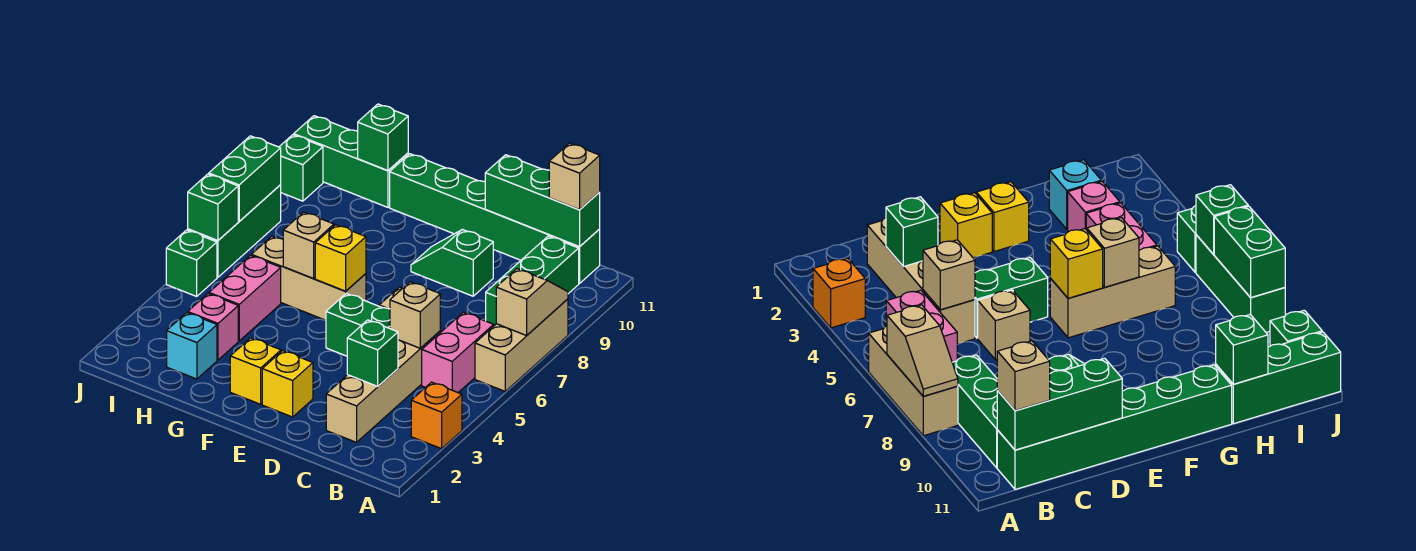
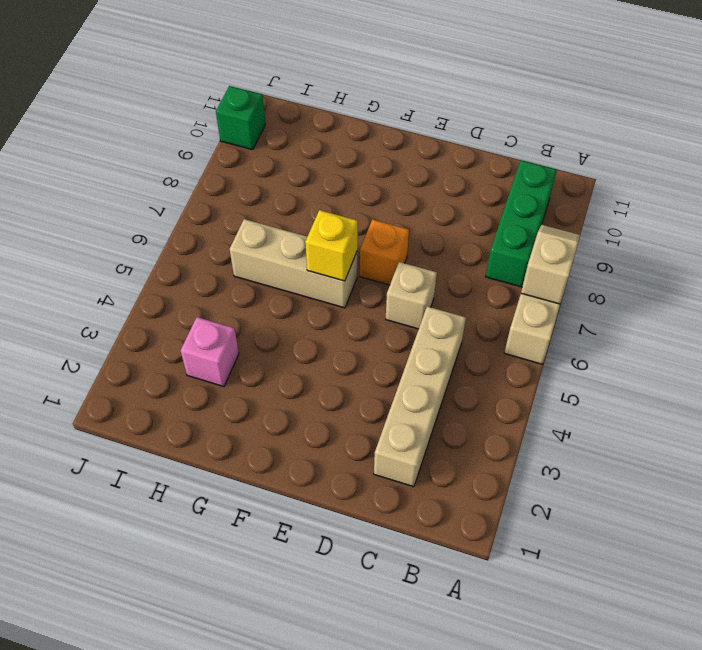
orange 1x1 brick [360,220,409,285] -> orange 1x1 brick moved to [411,382,462,449]
none -> pink 1x2 brick [422,312,494,392]
none -> green 1x6 brick [390,154,600,284]
none -> green 1x2 brick [326,293,390,356]

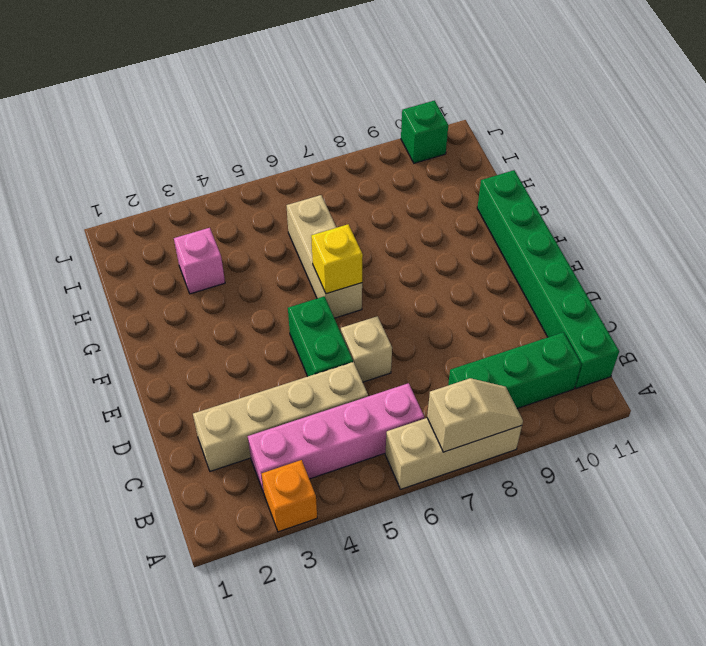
pink 1x4 brick [248,383,424,493] -> pink 1x2 brick [422,312,494,392]
none -> green 1x2 slope [411,229,493,296]
none -> yellow 1x1 brick [262,351,313,417]
none -> yellow 1x1 brick [230,338,281,404]

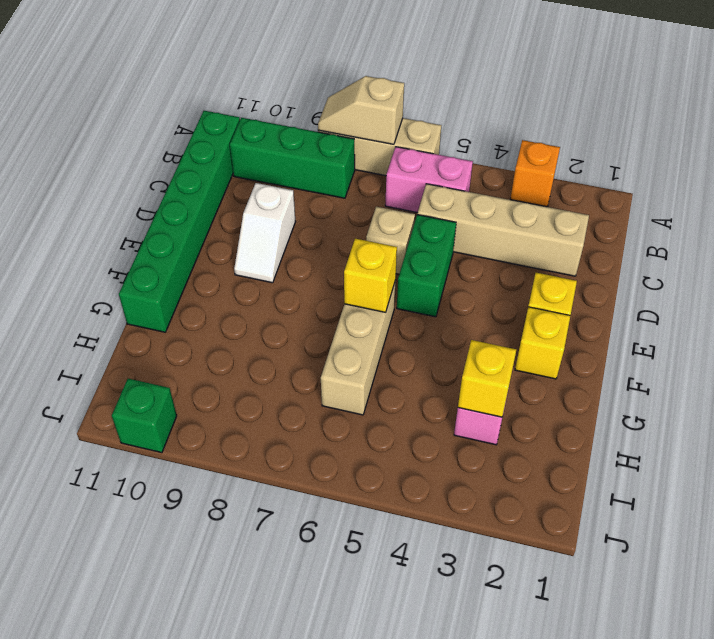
white 1x2 slope [234,183,296,283] -> green 1x2 slope [411,229,493,296]
yellow 1x1 brick [458,340,516,417] -> none
none -> cyan 1x1 brick [167,313,217,379]
none -> pink 1x2 brick [209,255,281,341]
none -> green 1x3 brick [294,116,408,207]

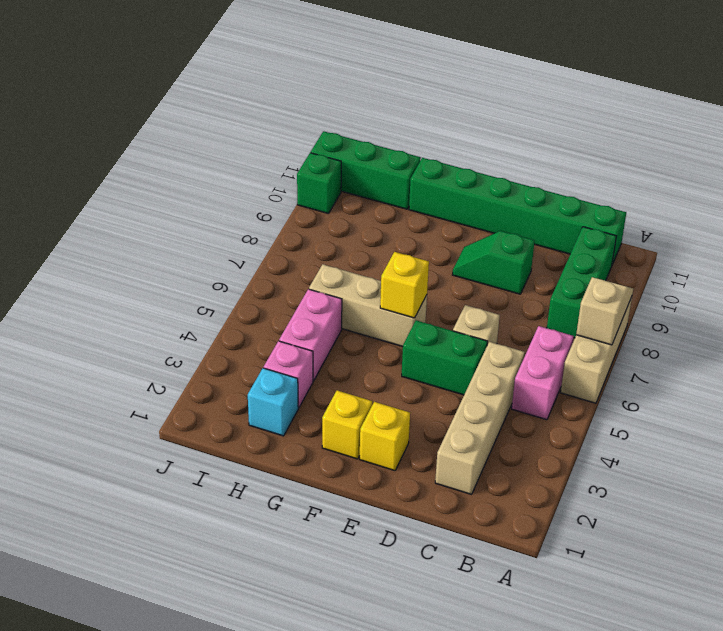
none -> orange 1x1 brick [411,382,462,449]
none -> green 1x1 brick [166,230,217,296]
none -> green 1x3 brick [188,185,281,277]

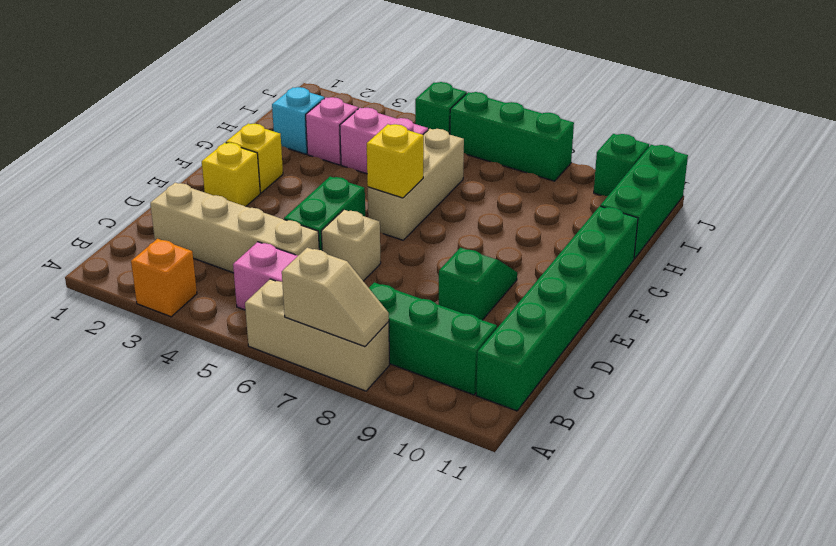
none -> green 1x3 brick [485,155,600,247]
none -> green 1x1 brick [347,320,398,386]
none -> tan 1x1 brick [390,282,440,348]

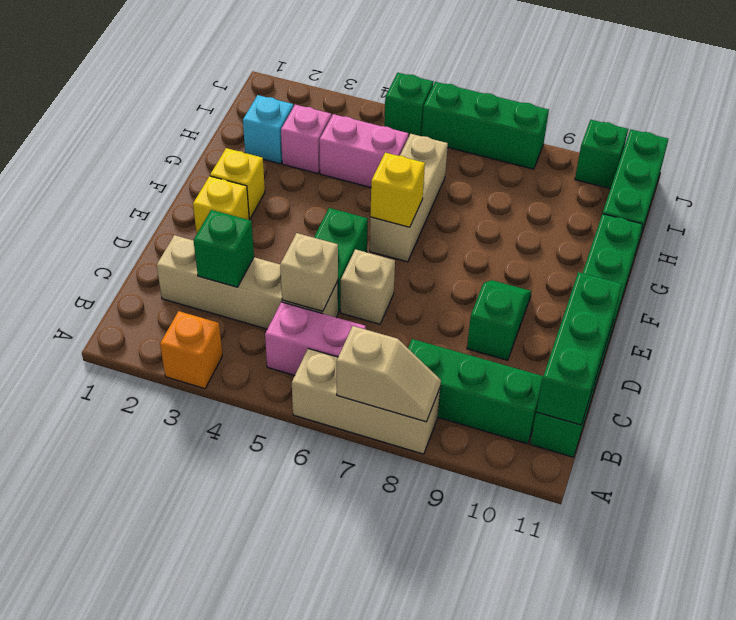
none -> tan 1x1 brick [283,212,334,278]
none -> green 1x1 brick [358,104,408,171]
none -> green 1x1 brick [188,174,238,241]

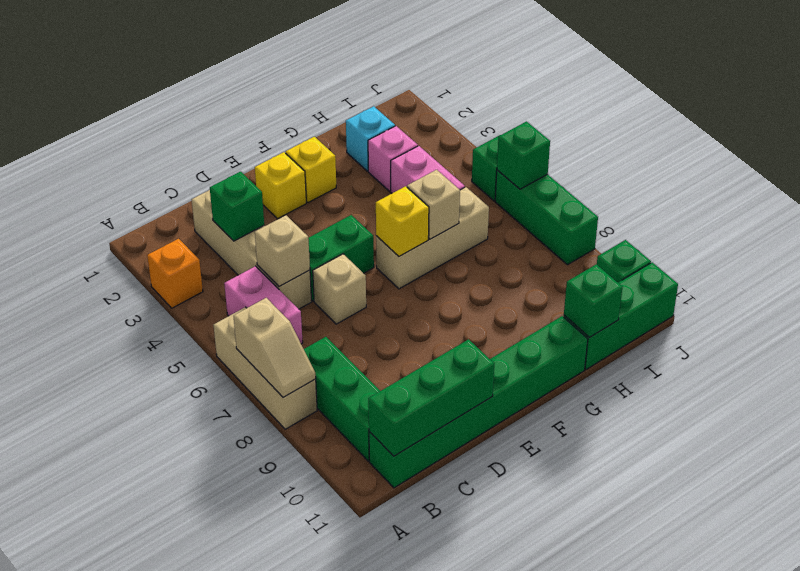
none -> green 1x2 slope [411,229,493,296]
none -> green 1x2 brick [209,136,281,221]
none -> tan 1x1 brick [549,143,600,210]

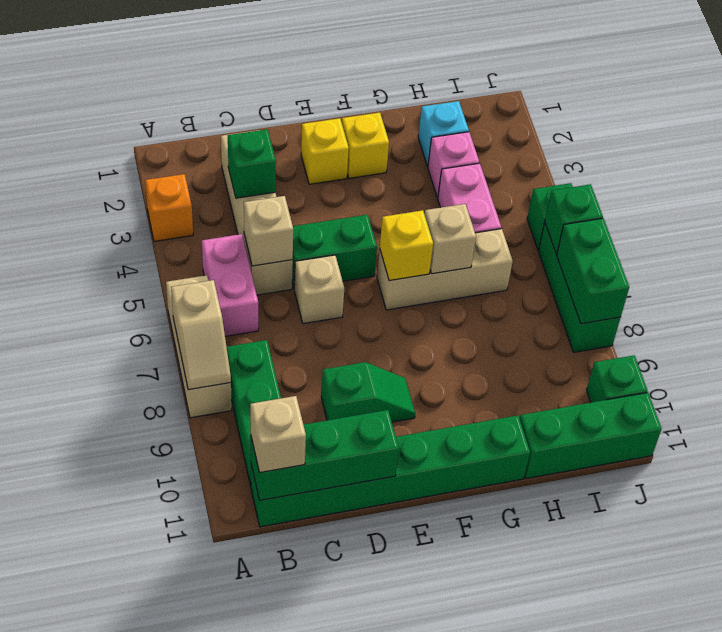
none -> green 1x1 brick [358,104,408,171]

